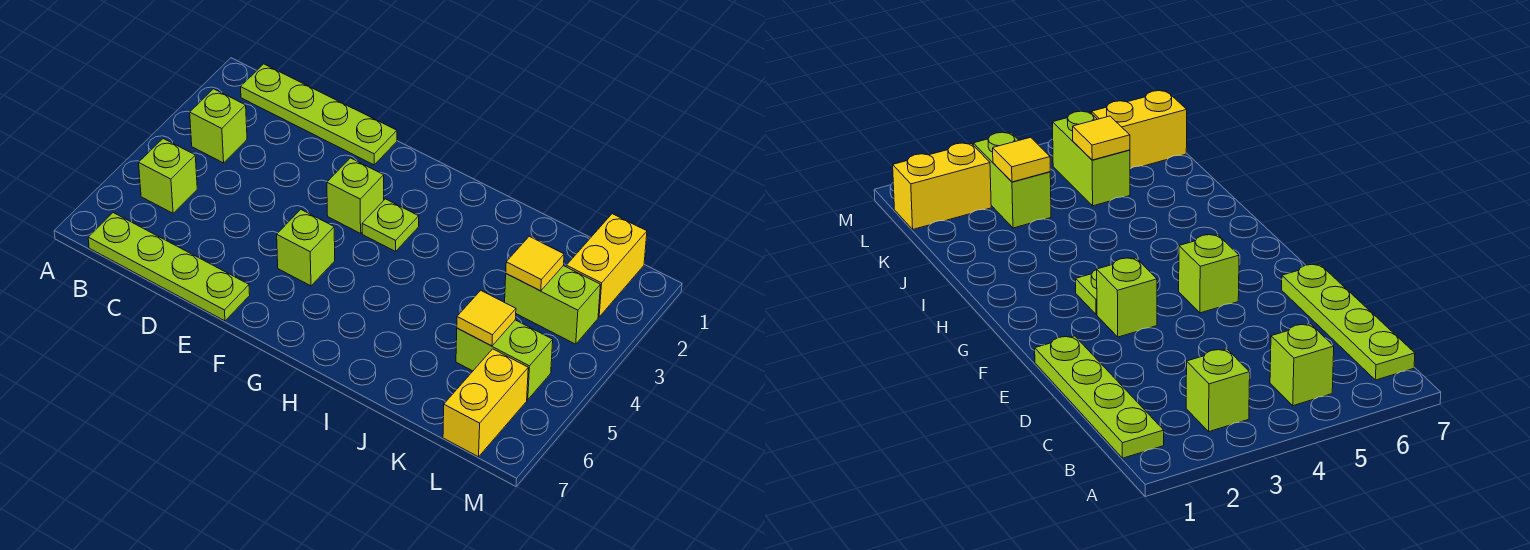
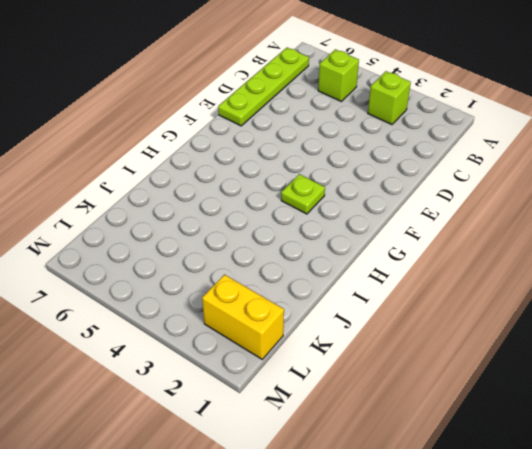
none -> lime 1x4 plate [241,64,397,165]
none -> lime 1x1 brick [327,158,384,233]
none -> lime 1x1 brick [277,210,335,286]

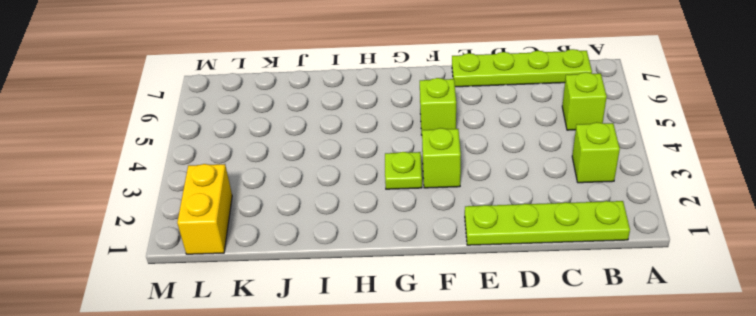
none -> lime 1x2 brick [505,266,600,344]
none -> lime 1x2 brick [456,320,553,400]
none -> yellow 1x2 brick [443,349,528,457]

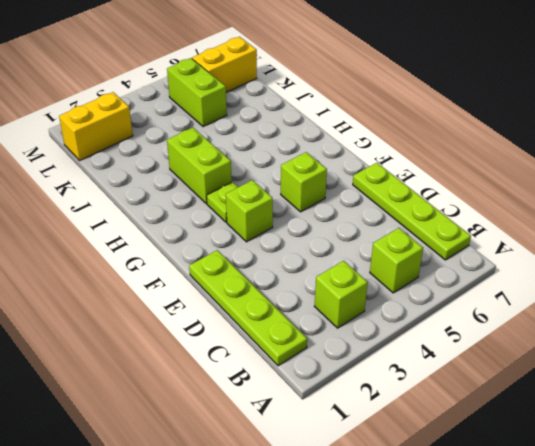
lime 1x2 brick [167,128,232,204] -> lime 1x2 brick moved to [505,266,600,344]
none -> yellow 1x1 tile [506,236,564,291]
none -> yellow 1x1 tile [457,290,516,346]

